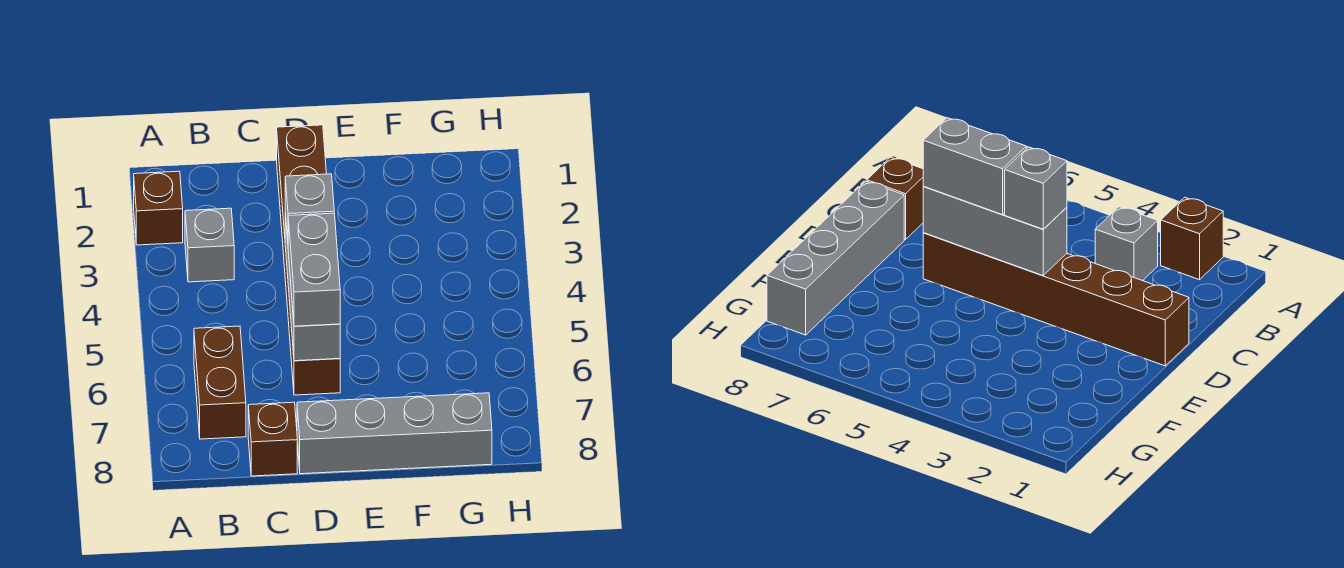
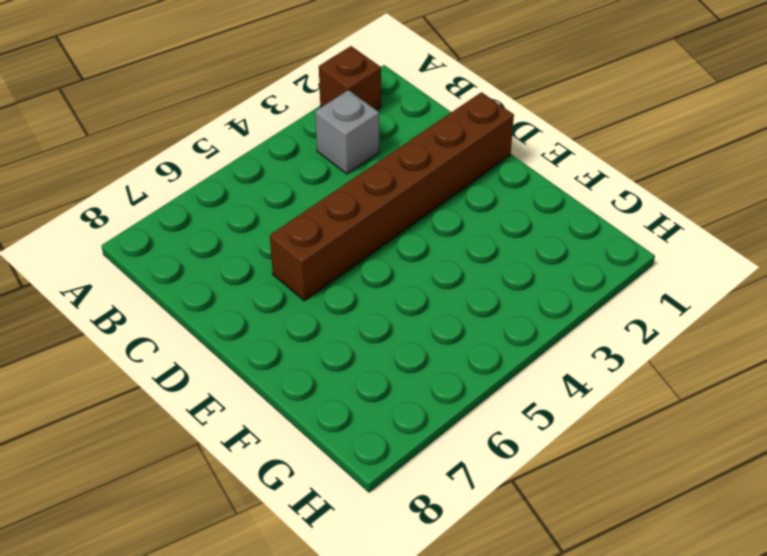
none -> brown 1x2 brick [194,326,246,439]
none -> brown 1x1 brick [248,402,297,476]

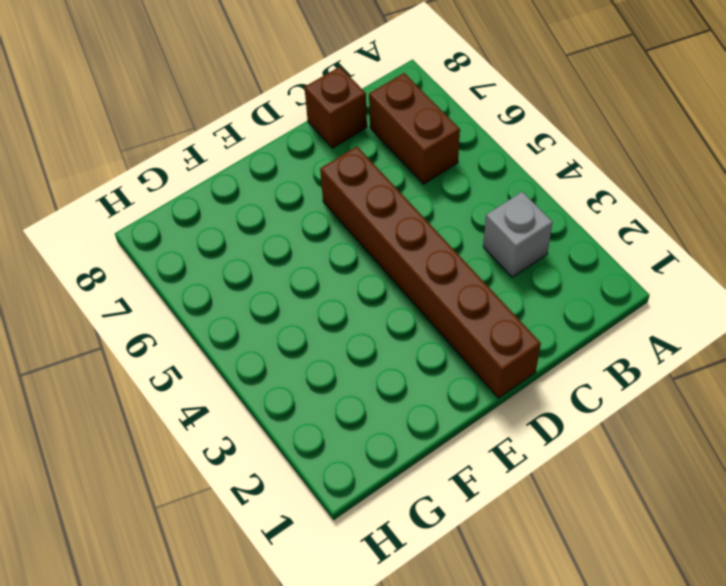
none -> brown 1x1 brick [134,171,183,245]
none -> grey 1x4 brick [297,393,492,474]

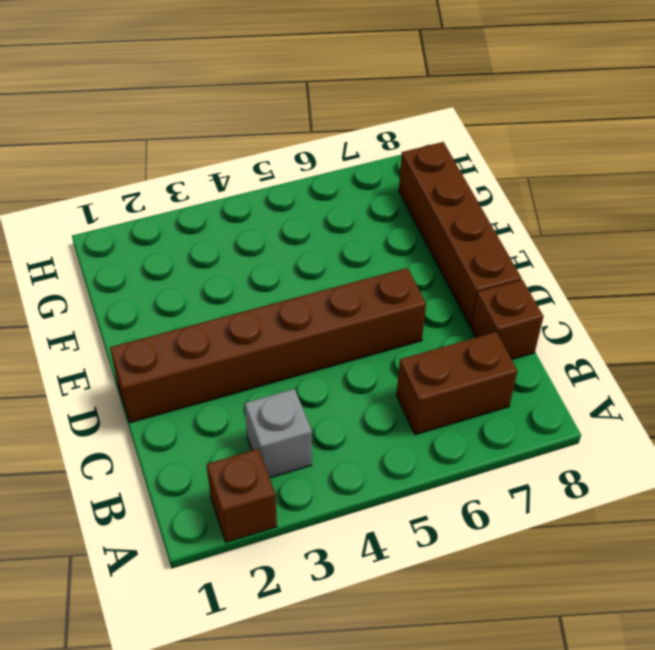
brown 1x4 brick [399,142,521,327] -> grey 1x4 brick [297,393,492,474]
none -> grey 1x3 brick [285,213,340,361]
none -> grey 1x1 brick [285,174,334,240]

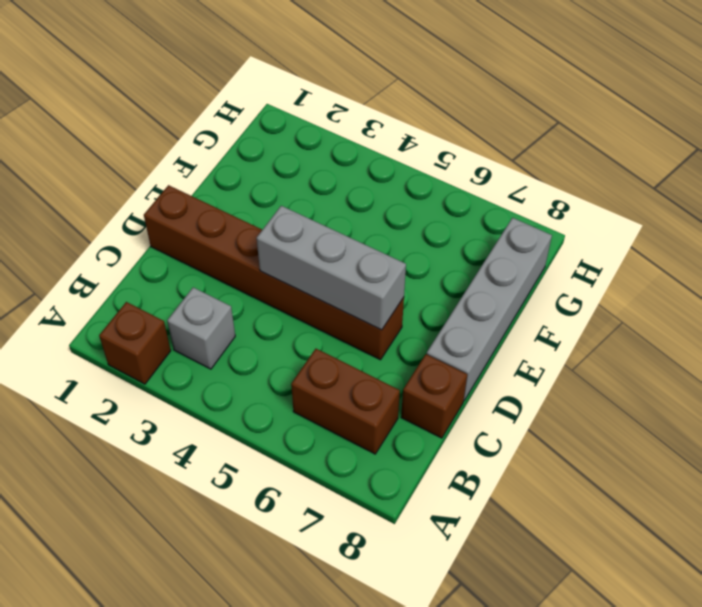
none -> grey 1x1 brick [285,174,334,240]
none -> grey 1x2 brick [288,213,340,326]

